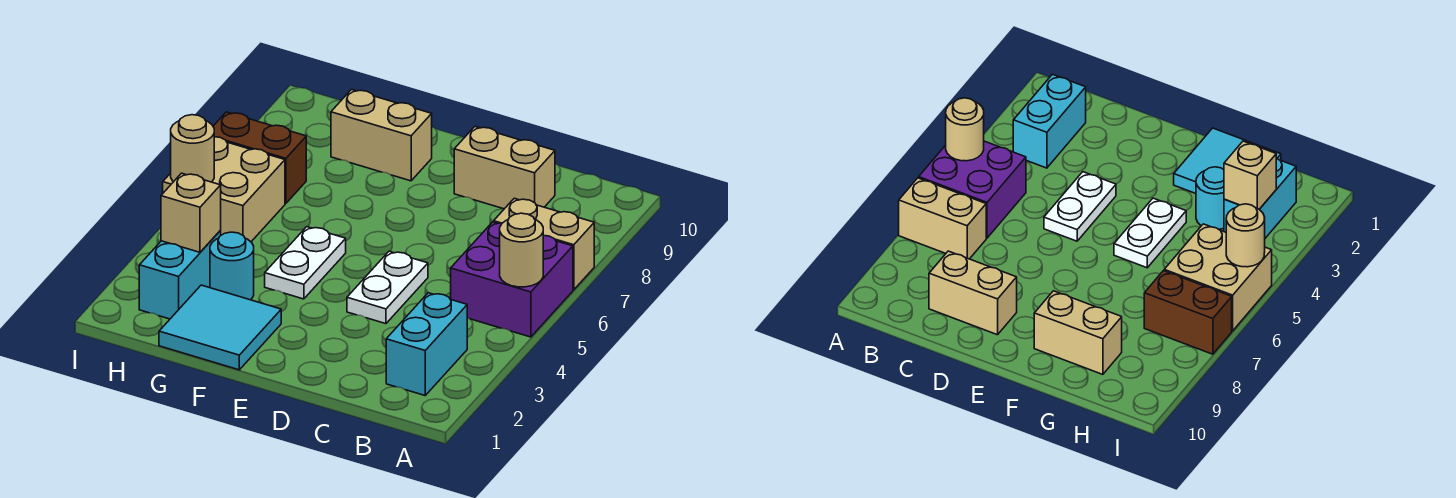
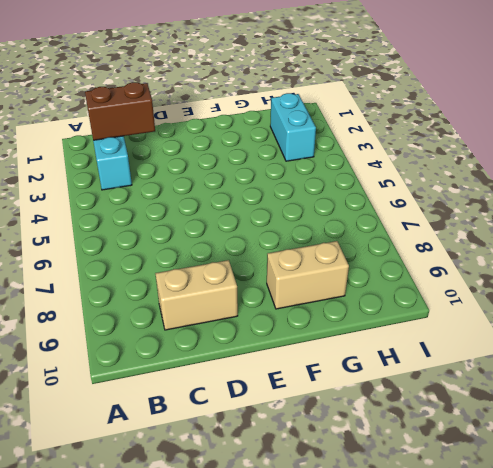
brown 1x2 brick [85,82,155,140] -> brown 1x2 brick moved to [213,112,306,203]
none -> purple 2x2 brick [451,222,573,337]
none -> tan 1x2 brick [494,198,594,290]
none -> white 1x2 plate [347,251,428,324]

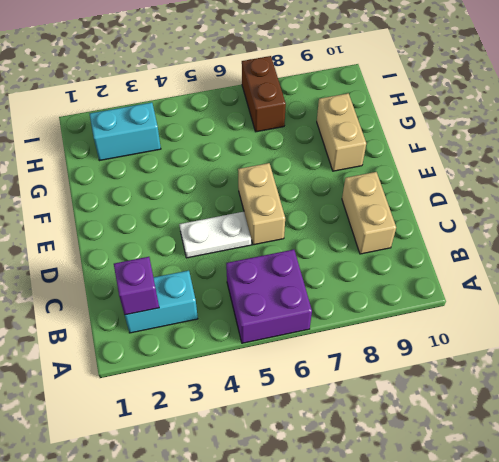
purple 1x1 brick [114,257,159,315] -> none
tan 1x2 brick [238,163,285,245] -> tan 1x2 brick moved to [494,198,594,290]
none -> cyan 2x2 tile [159,285,281,370]
none -> white 1x2 plate [265,227,346,299]
none -> cyan 1x1 round brick [210,232,254,300]

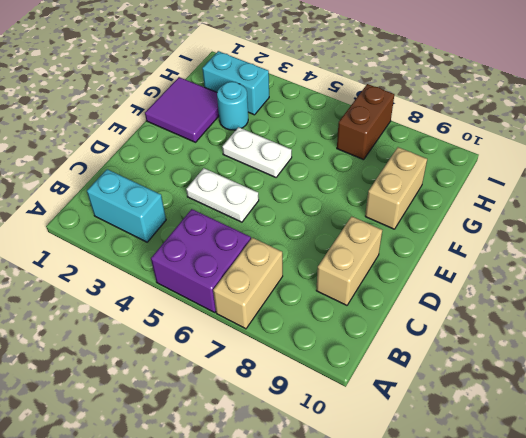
purple 2x2 tile [145,77,219,142] -> cyan 2x2 tile [159,285,281,370]
none -> tan 2x2 brick [163,137,285,242]
none -> tan 1x1 round brick [500,213,543,287]
none -> tan 1x1 brick [161,173,221,252]

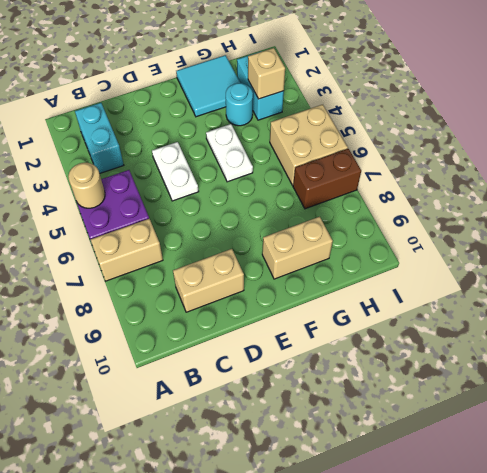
none -> tan 1x1 round brick [171,115,214,182]

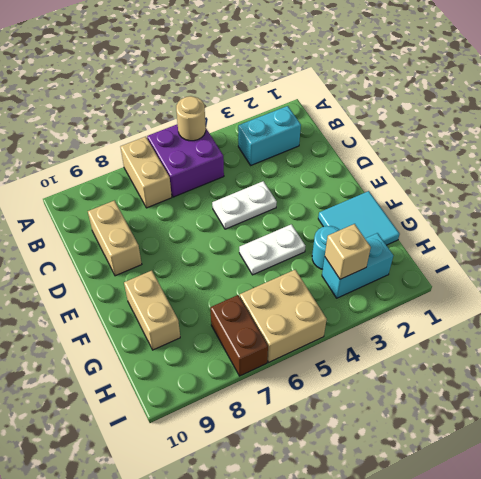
none -> tan 1x1 round brick [171,115,214,182]

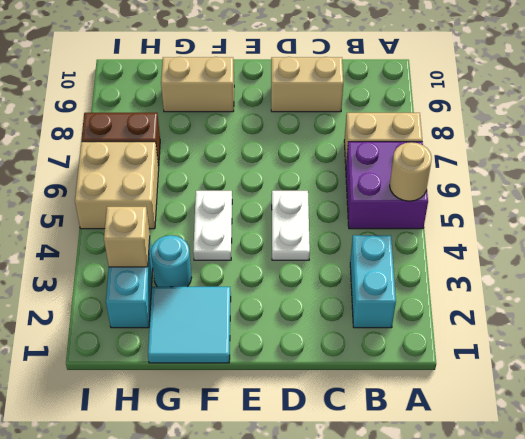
none -> tan 1x1 round brick [171,115,214,182]

